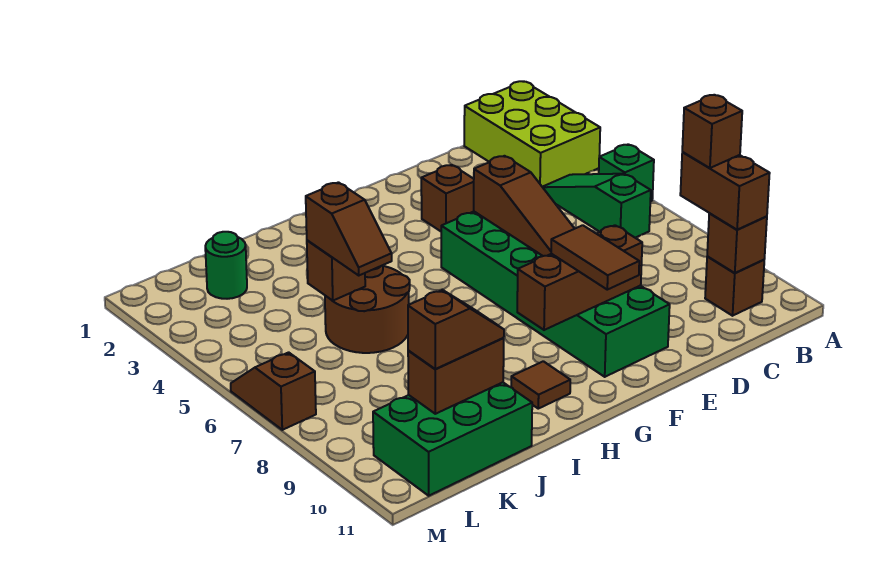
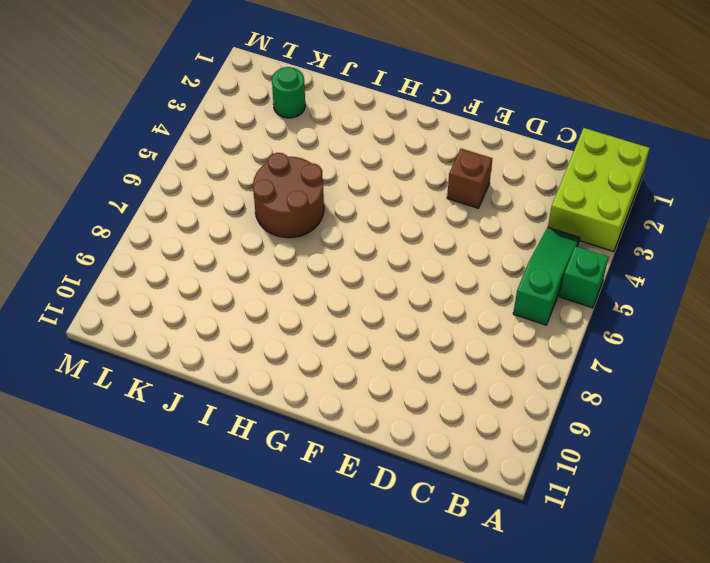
none -> brown 1x1 brick [705,256,764,316]
none -> green 2x6 brick [441,212,670,377]
none -> brown 1x1 tile [511,361,570,409]

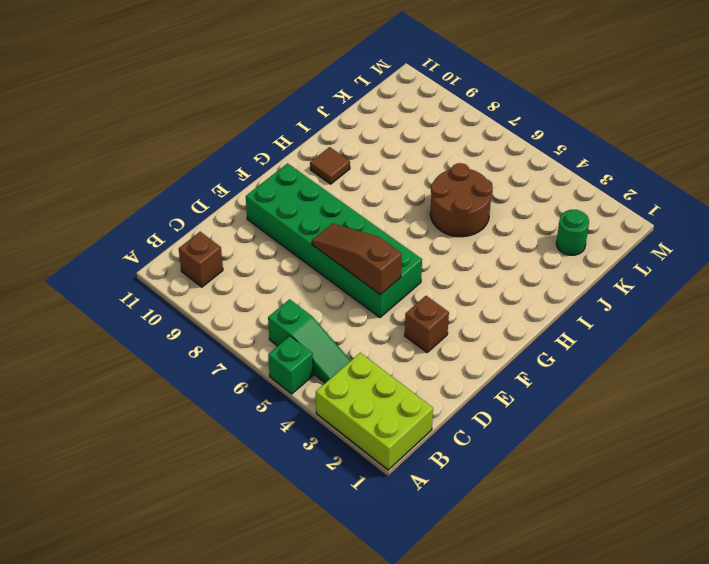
none -> green 2x3 brick [373,382,532,496]
none -> brown 1x2 slope [231,352,316,430]
none -> brown 1x1 brick [707,214,767,273]

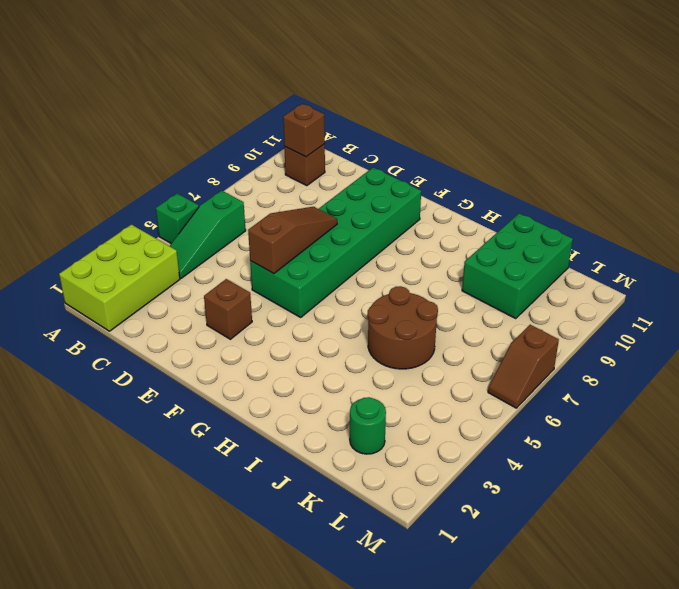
green 2x3 brick [462,213,573,318] -> green 2x3 brick turned to [373,382,532,496]
none -> brown 1x1 tile [511,361,570,409]
none -> brown 1x3 brick [517,225,642,330]
none -> brown 1x1 brick [307,240,365,301]

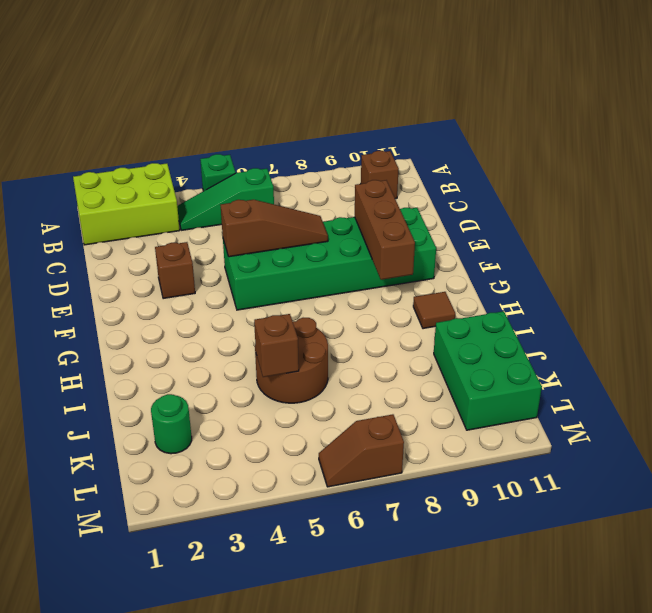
none -> brown 1x1 brick [707,214,767,273]
none -> brown 1x2 brick [408,338,504,414]
none -> brown 1x2 brick [680,152,770,230]

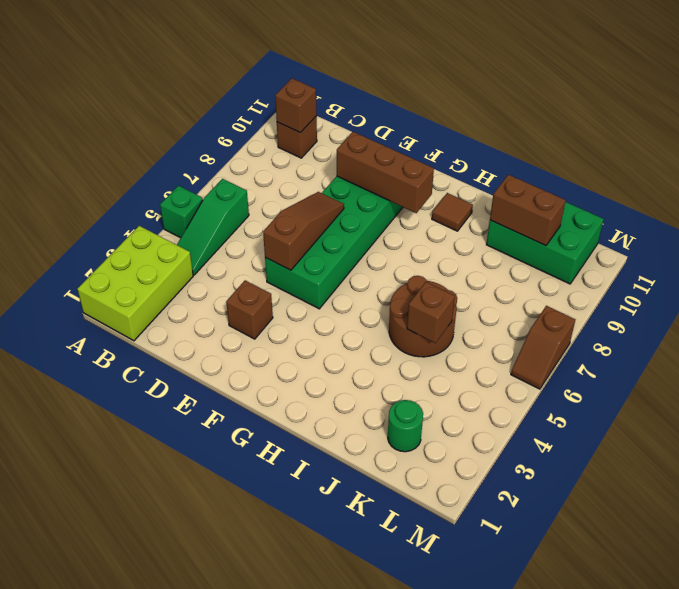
none -> brown 1x2 brick [680,152,770,230]
none -> brown 1x2 tile [551,225,639,290]
none -> brown 1x2 slope [306,182,392,275]

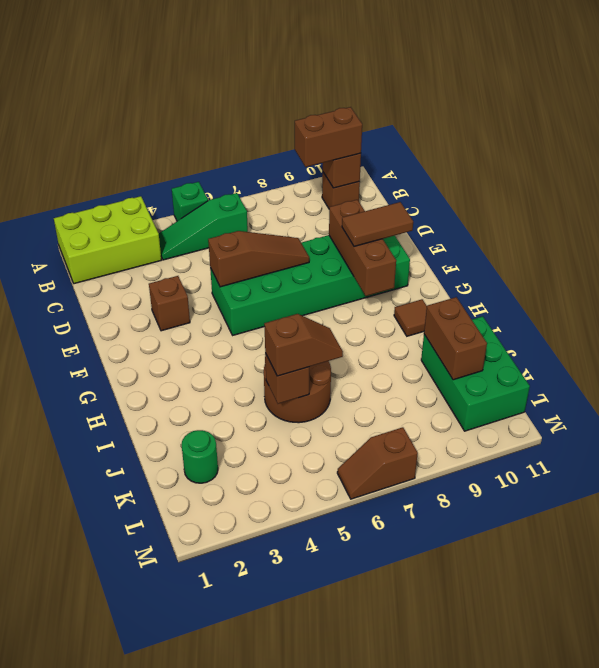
none -> brown 1x2 slope [408,290,504,369]
none -> brown 1x1 brick [682,95,742,168]

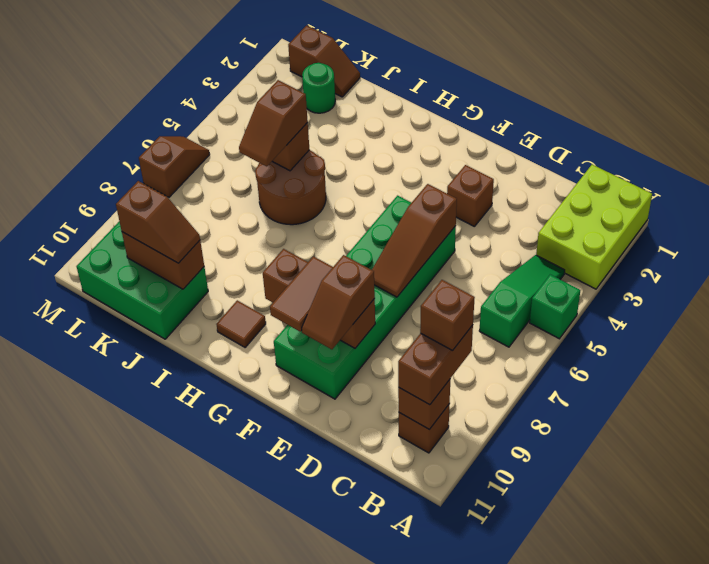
brown 1x2 slope [302,255,375,349] -> none
brown 1x2 slope [288,25,360,97] -> none

